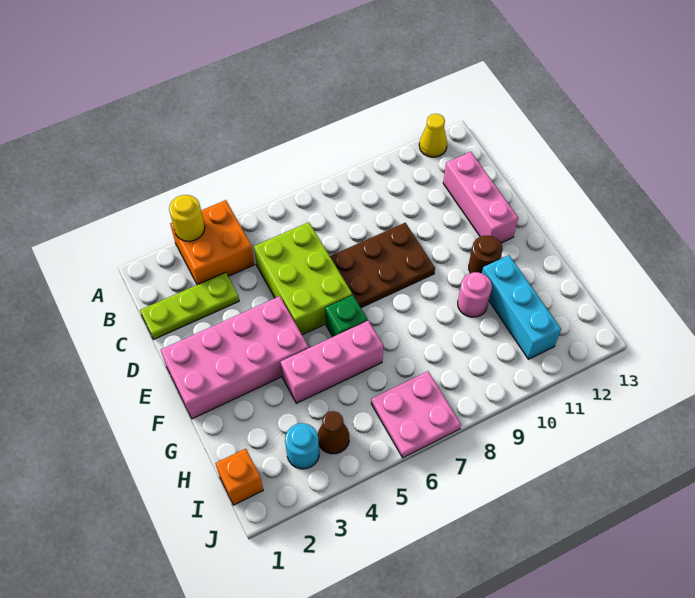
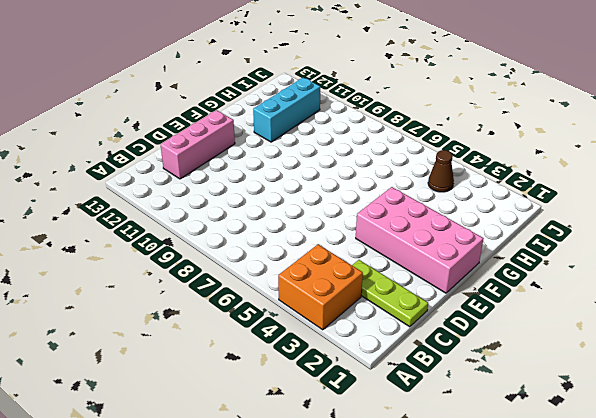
none -> yellow 1x1 cone [419,114,447,157]
none -> lime 2x3 brick [254,222,352,335]
none -> brown 2x3 plate [330,223,435,308]

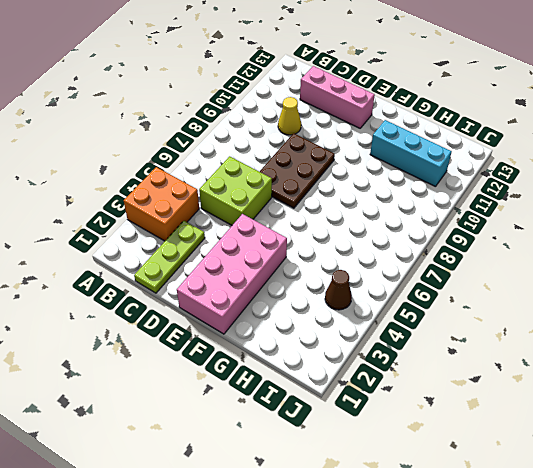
lime 2x2 brick [199,156,272,225] -> lime 2x3 brick [254,222,352,335]
yellow 1x1 cone [278,97,301,135] -> yellow 1x1 cone moved to [419,114,447,157]
none -> green 1x1 brick [325,295,368,337]
none -> brown 1x1 round brick [469,236,503,273]
none -> pink 1x3 brick [280,321,383,403]

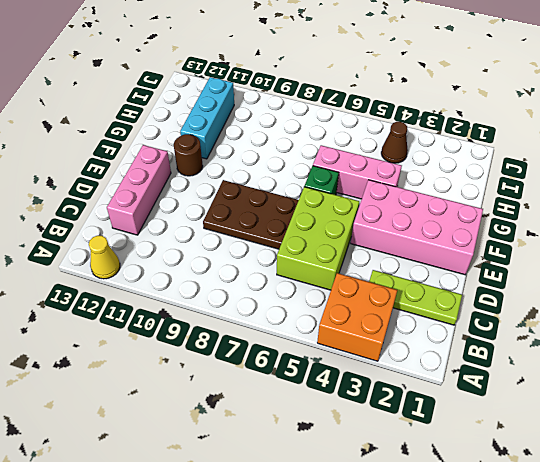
none -> pink 1x1 round brick [458,272,492,317]
none -> orange 1x1 brick [215,449,263,505]
none -> cyan 1x1 round brick [285,423,319,469]

